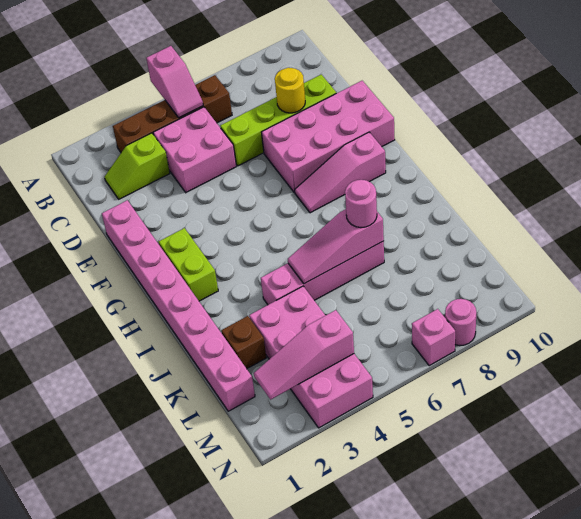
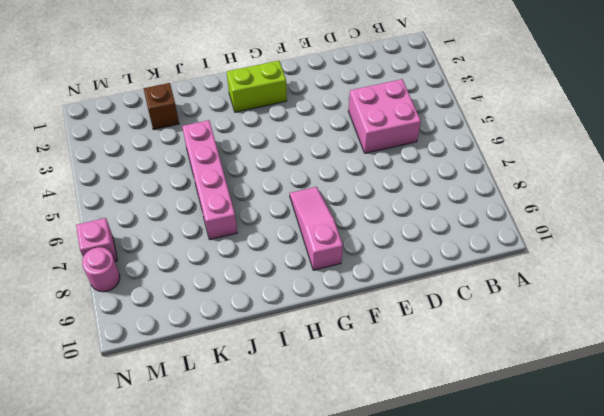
none -> brown 1x4 brick [113,75,232,152]
none -> lime 1x2 slope [105,133,170,199]
none -> lime 1x4 brick [220,75,336,166]

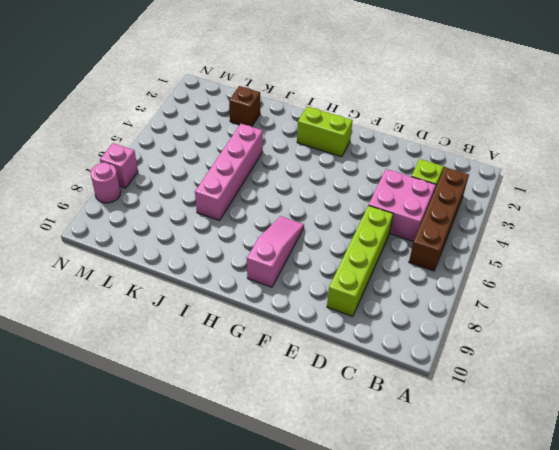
none -> pink 1x8 brick [102,200,255,411]
none -> pink 2x4 brick [261,81,395,192]
none -> pink 2x4 brick [249,286,373,428]

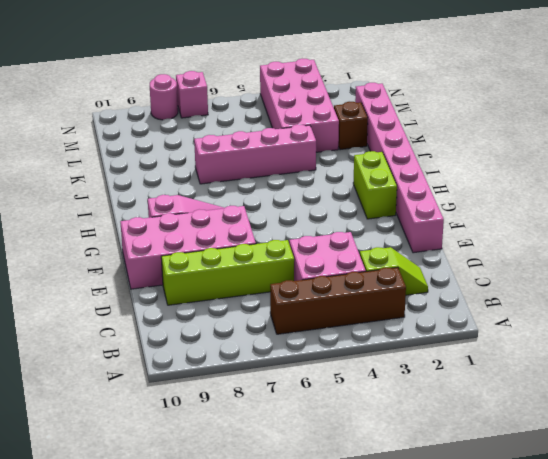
none -> pink 1x2 slope [146,46,203,118]
none -> yellow 1x1 round brick [275,68,305,113]
none -> pink 1x3 slope [288,209,384,284]

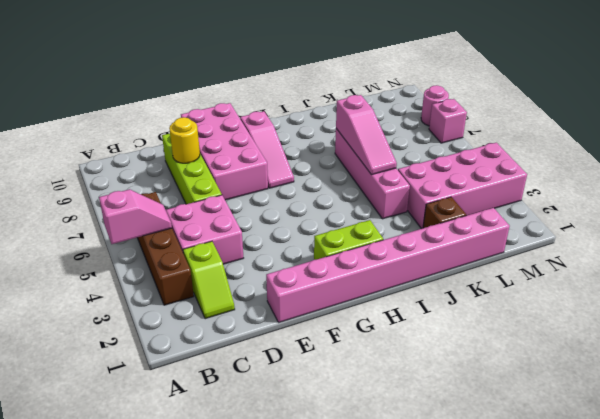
none -> pink 1x3 slope [254,310,354,400]
none -> pink 1x1 round brick [345,180,377,228]

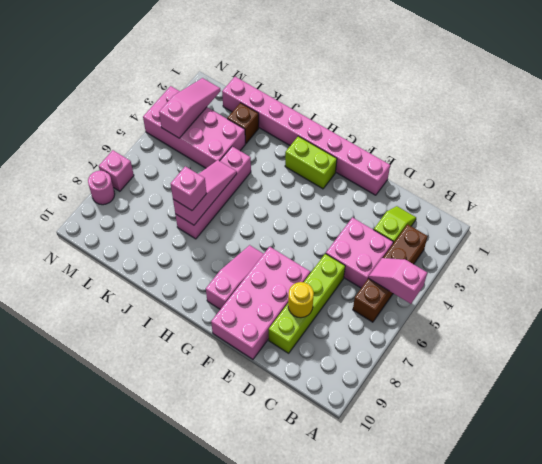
pink 1x1 brick [171,166,207,210] -> pink 1x1 round brick [345,180,377,228]

